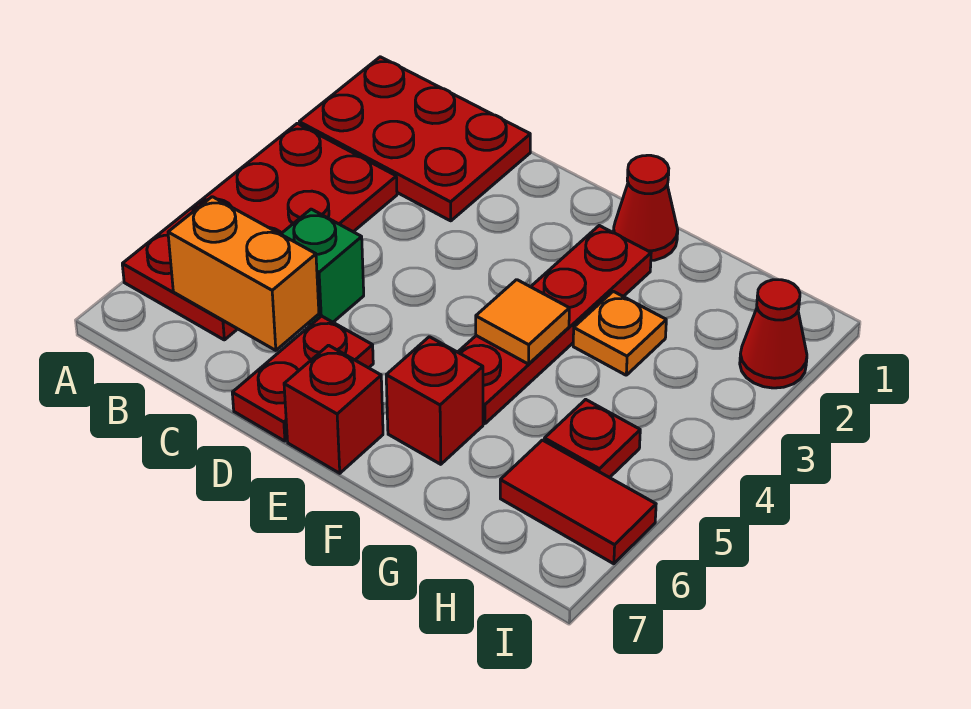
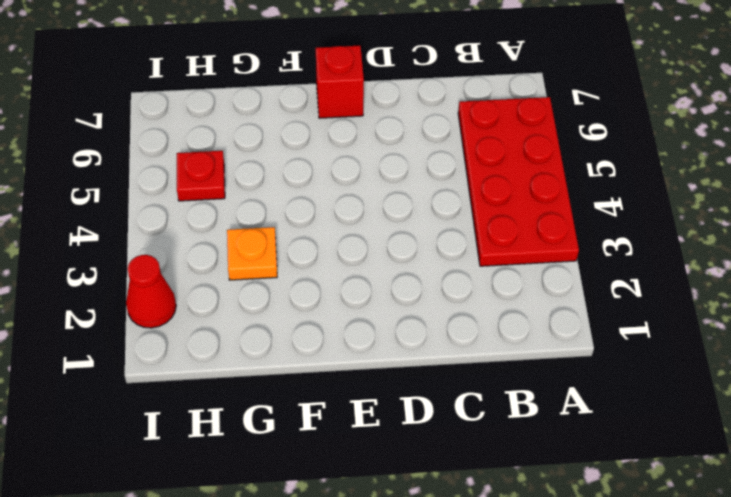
none -> red 2x3 plate [299,57,530,221]
none -> green 1x1 brick [281,209,364,325]
none -> red 1x2 plate [232,316,373,441]

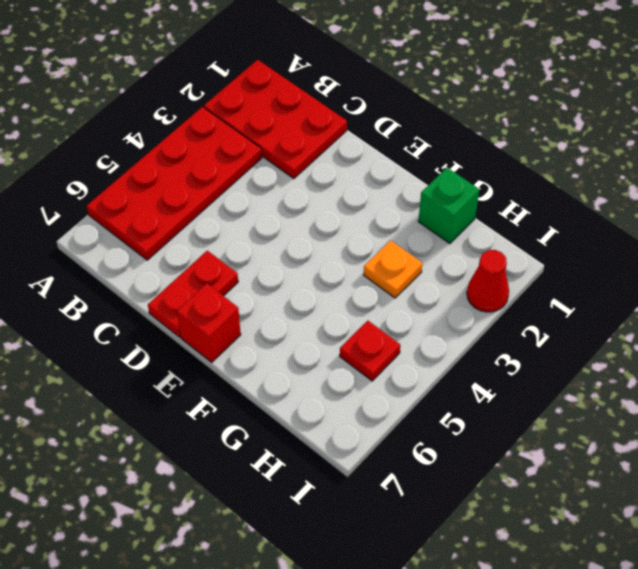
green 1x1 brick [418,168,479,244] -> green 1x1 brick moved to [281,209,364,325]
none -> red 1x1 cone [613,155,678,261]
none -> red 1x4 plate [458,226,651,424]
none -> red 1x1 brick [386,337,483,464]

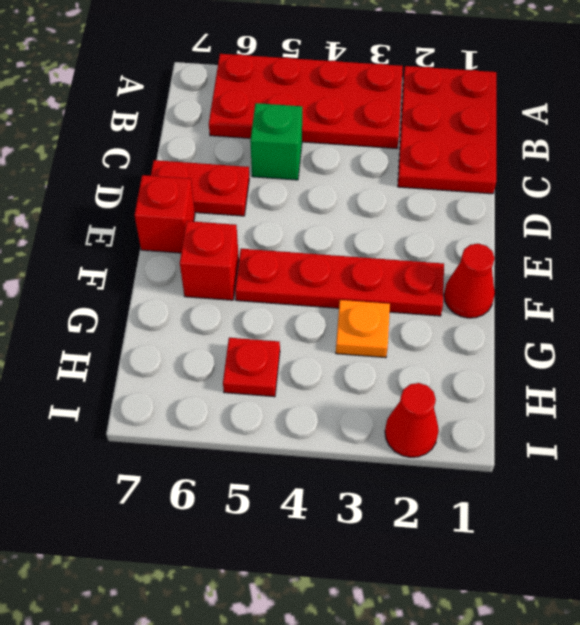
none -> red 1x2 tile [500,440,656,564]
none -> orange 1x2 brick [168,197,319,350]
none -> orange 1x1 tile [476,280,569,364]

